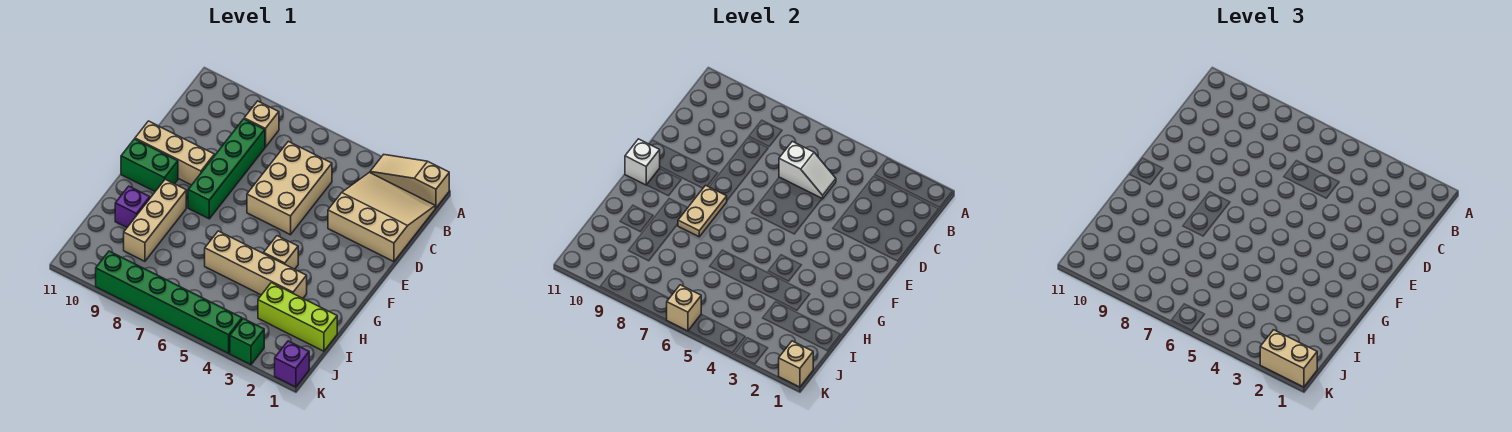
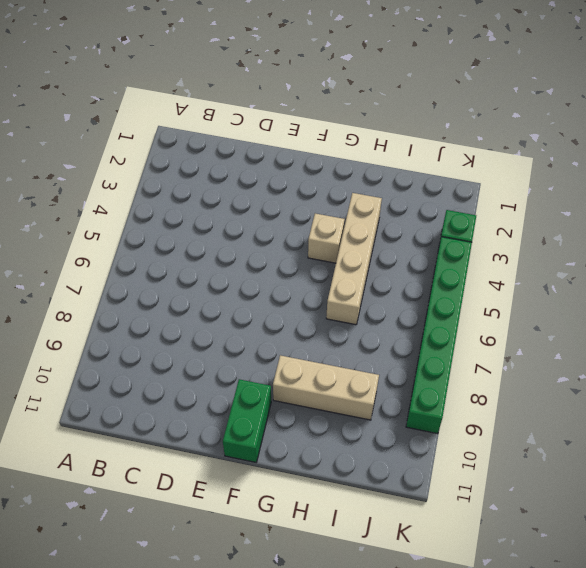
none -> tan 1x3 slope [370,154,449,208]
none -> tan 3x3 slope [328,173,435,262]
none -> tan 1x1 brick [244,101,279,147]

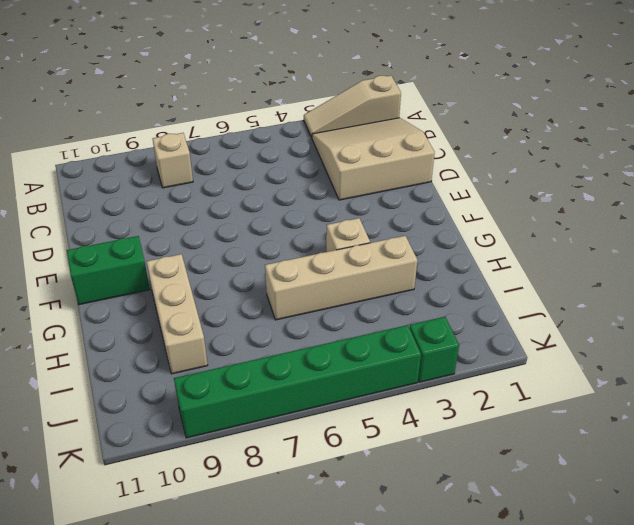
none -> tan 2x3 brick [247,141,332,235]
none -> green 1x4 brick [188,119,265,219]
none -> tan 1x3 brick [135,121,214,185]

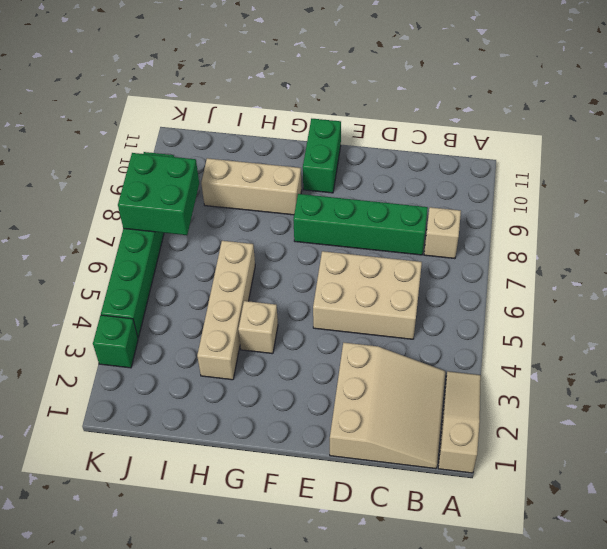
green 2x2 brick [118,153,199,235] -> none
none -> tan 1x3 brick [135,121,214,185]
none -> purple 1x1 brick [115,186,150,227]
none -> lime 1x3 brick [258,283,337,351]

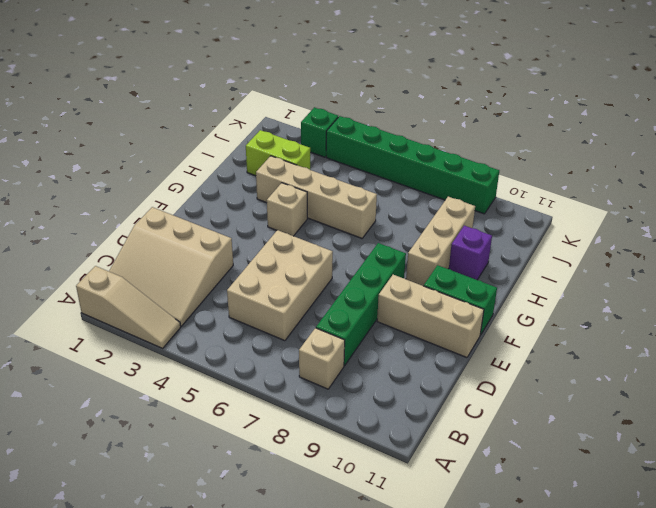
lime 1x2 brick [246,130,310,176] -> lime 1x3 brick [258,283,337,351]
none -> purple 1x1 brick [275,341,309,387]
none -> white 1x2 slope [779,141,836,199]
none -> tan 1x2 plate [678,185,727,237]

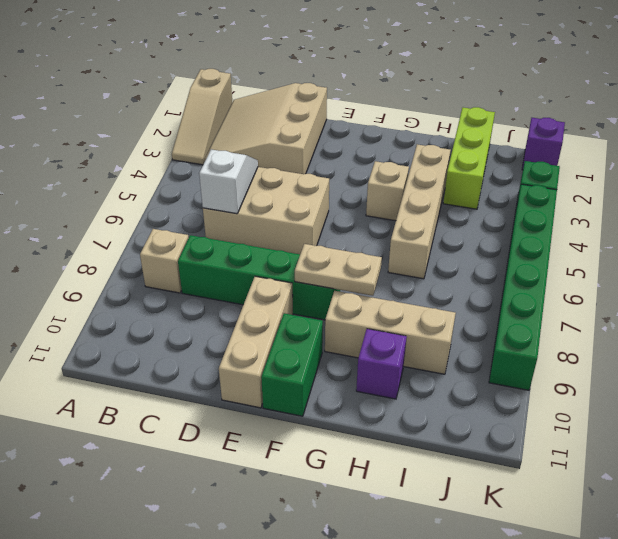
none -> white 1x1 brick [625,139,660,185]
none -> tan 1x1 brick [779,341,813,387]
none -> tan 1x1 brick [667,285,701,331]

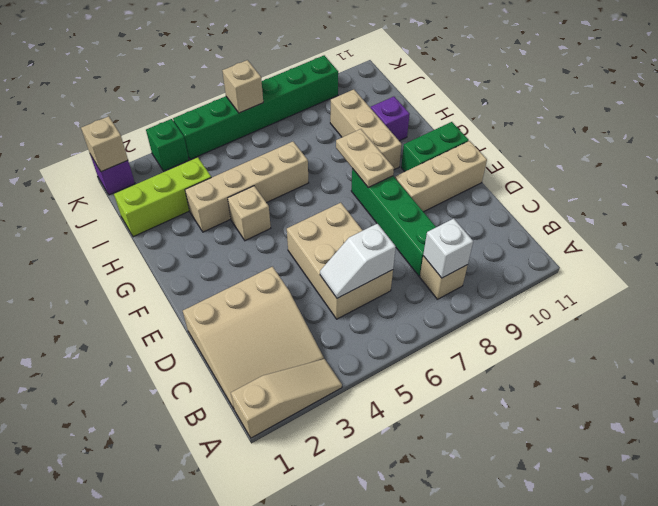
white 1x1 brick [423,219,473,278] -> white 1x1 brick moved to [625,139,660,185]
none -> tan 1x2 brick [1260,330,1317,387]

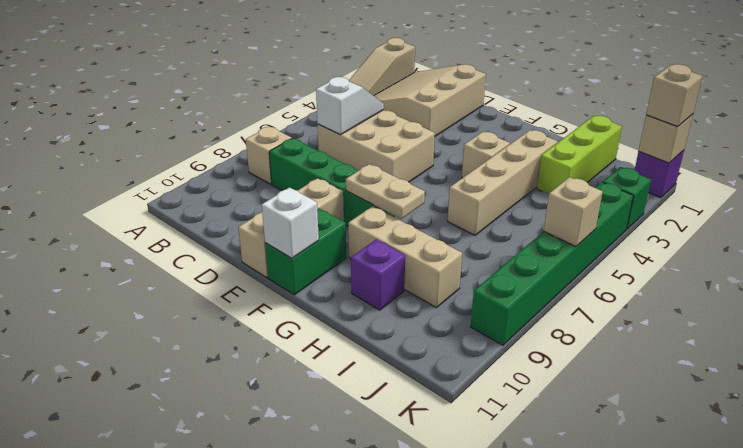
tan 1x1 brick [646,64,702,127] -> tan 1x2 brick [1260,330,1317,387]

